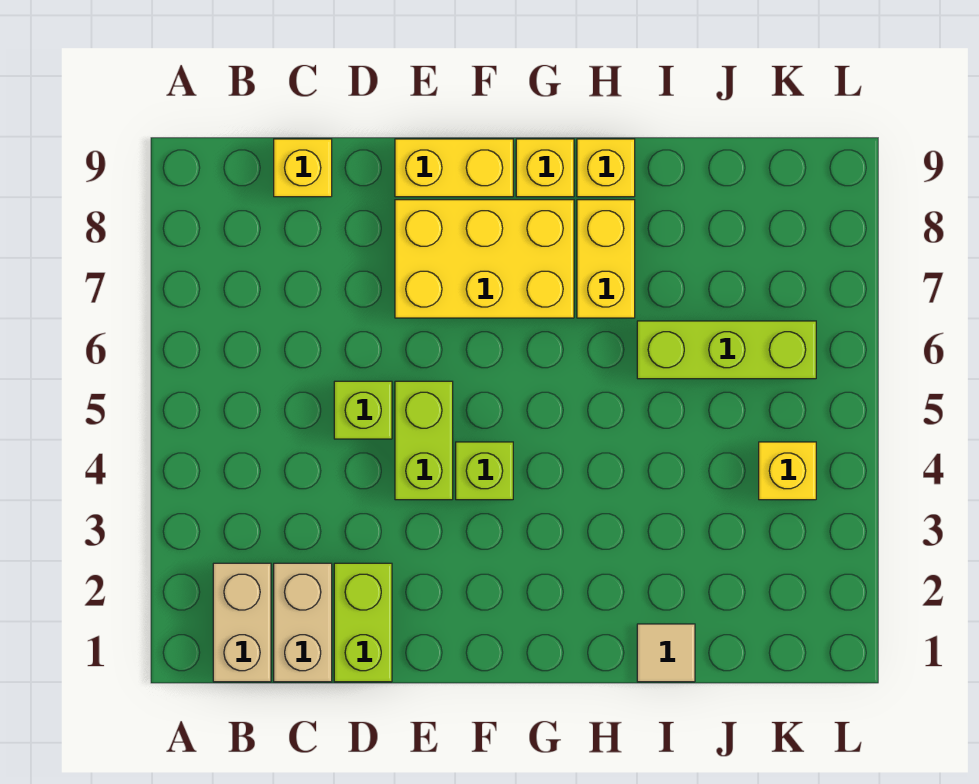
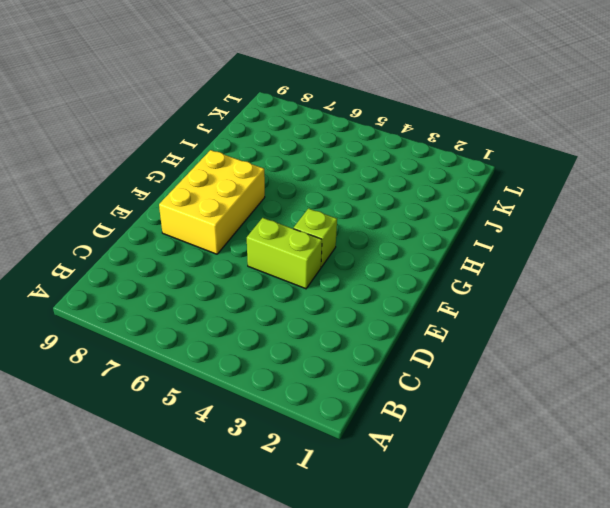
none -> tan 1x2 brick [213,563,271,682]
none -> tan 1x2 brick [274,563,332,682]
none -> yellow 1x1 brick [274,139,332,197]

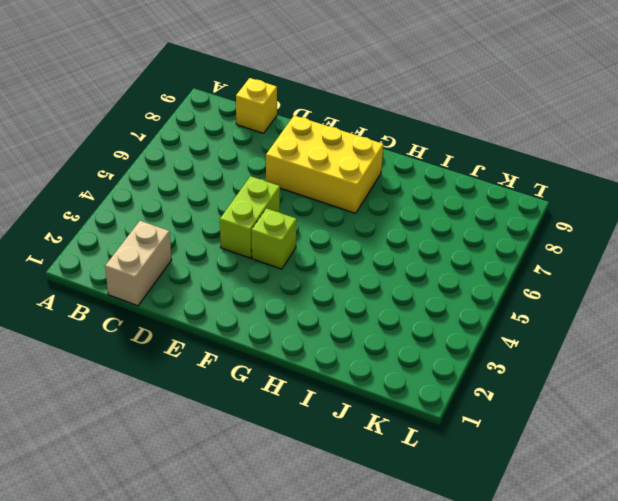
none -> tan 1x2 brick [213,563,271,682]
none -> lime 1x2 brick [334,563,392,682]
none -> lime 1x1 brick [334,381,392,439]

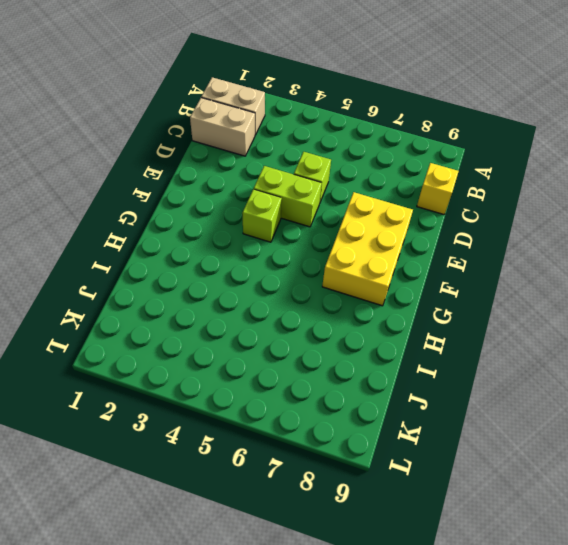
none -> lime 1x2 brick [334,563,392,682]
none -> yellow 1x2 brick [395,139,513,197]
none -> yellow 1x1 brick [516,139,574,197]

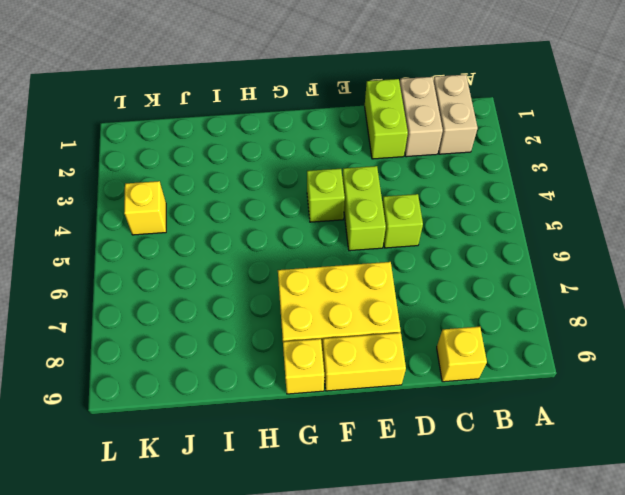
none -> yellow 1x2 brick [577,200,635,318]
none -> yellow 1x1 brick [577,139,635,197]
none -> tan 1x1 tile [637,624,695,682]

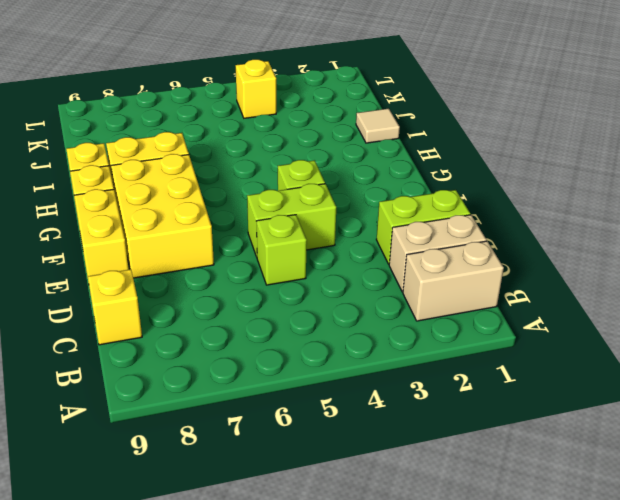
none -> lime 1x3 brick [637,321,816,379]

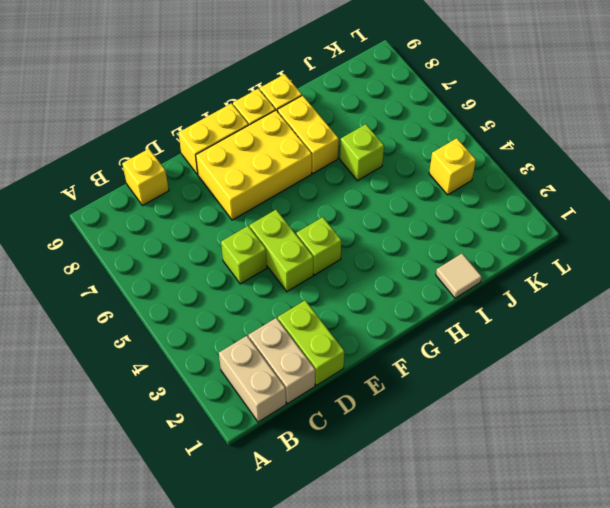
lime 1x1 brick [340,124,384,181] -> lime 1x3 brick [637,321,816,379]

